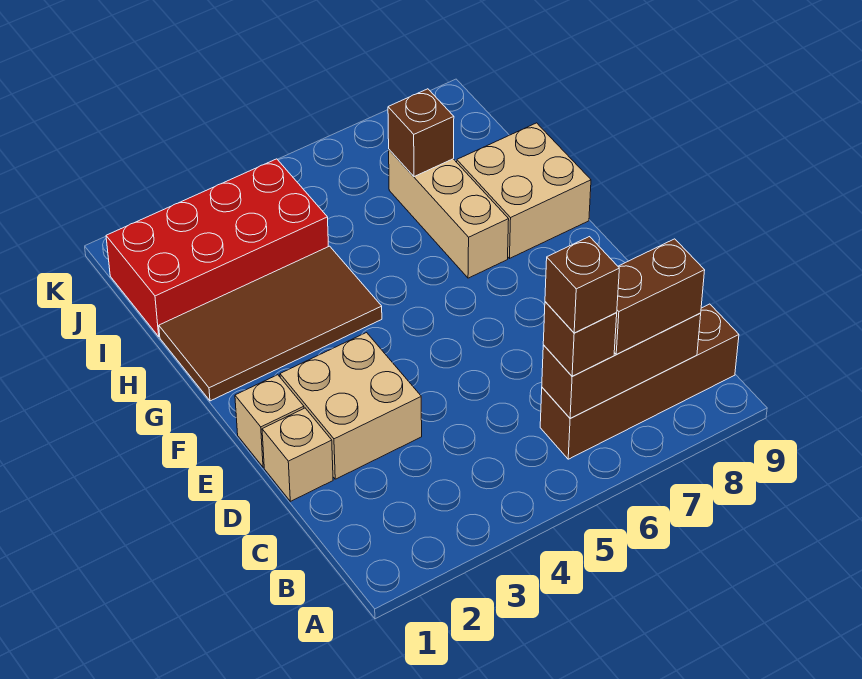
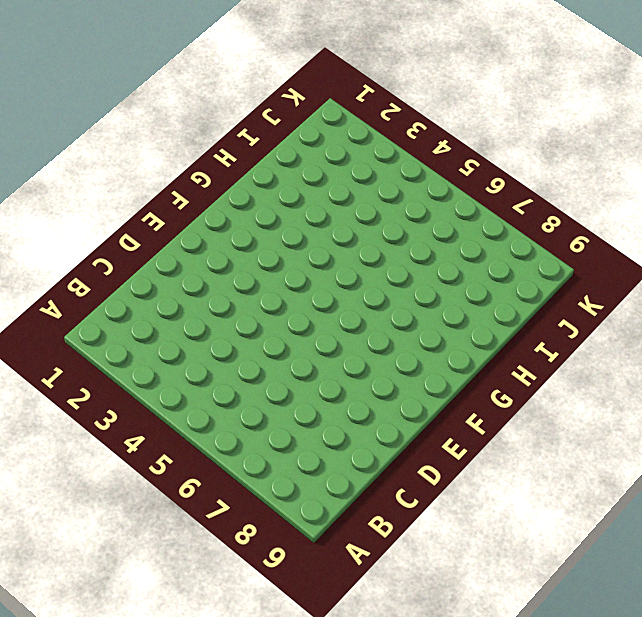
none -> brown 1x4 brick [540,304,739,459]
none -> tan 1x1 brick [262,408,333,501]
none -> tan 2x2 brick [280,333,422,479]

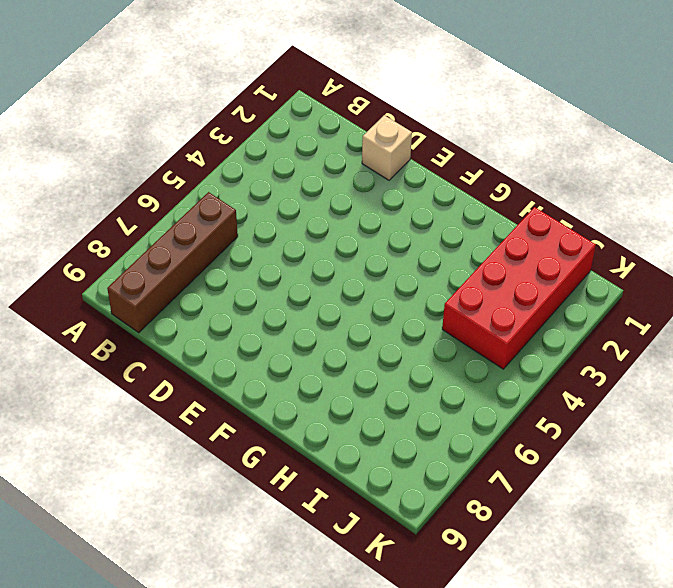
none -> tan 2x2 brick [280,333,422,479]
none -> tan 1x1 brick [235,375,304,467]
none -> brown 2x4 tile [159,246,382,401]

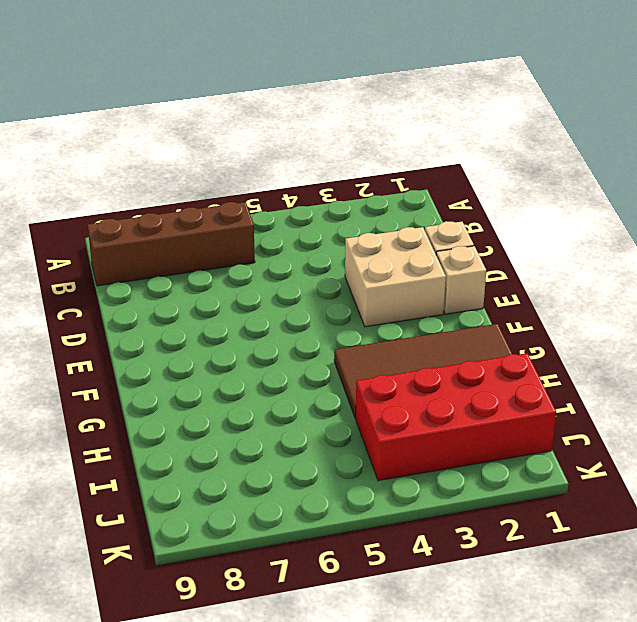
none -> tan 1x3 brick [389,150,509,278]
none -> tan 2x2 brick [457,123,591,258]
none -> brown 1x3 brick [542,313,701,418]

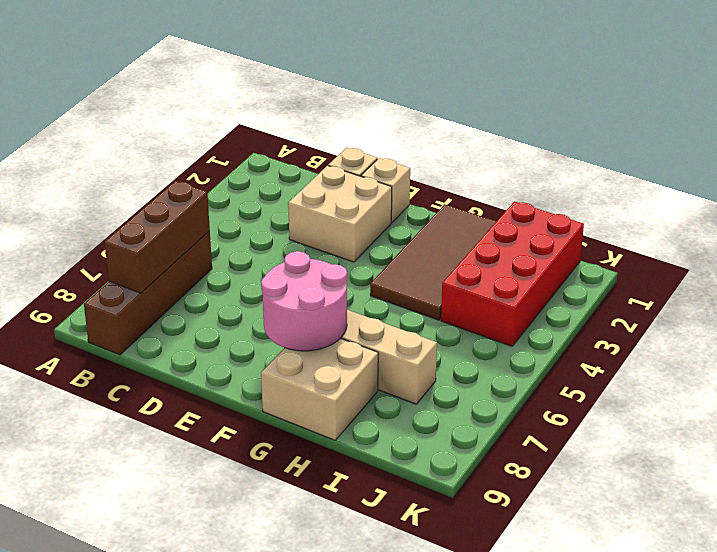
pink 2x2 round brick [261,251,347,351] -> none
none -> brown 1x1 brick [388,89,454,177]
none -> brown 1x1 brick [543,302,617,376]
none -> brown 1x2 brick [614,239,705,355]

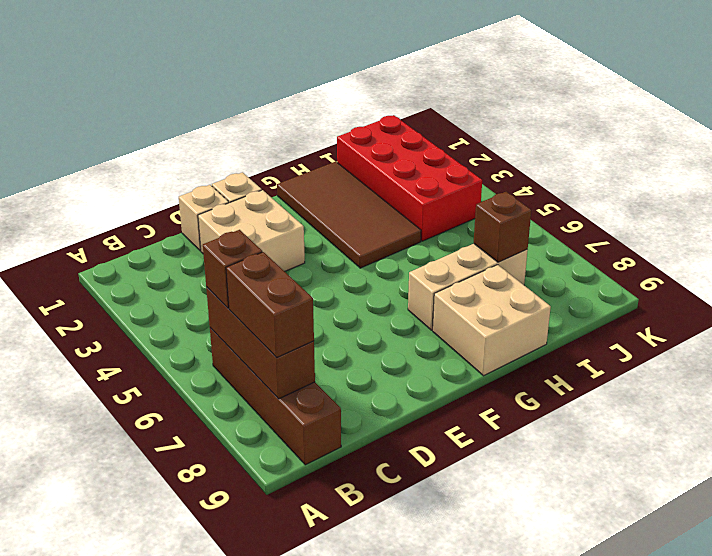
none -> brown 1x1 brick [545,237,619,333]

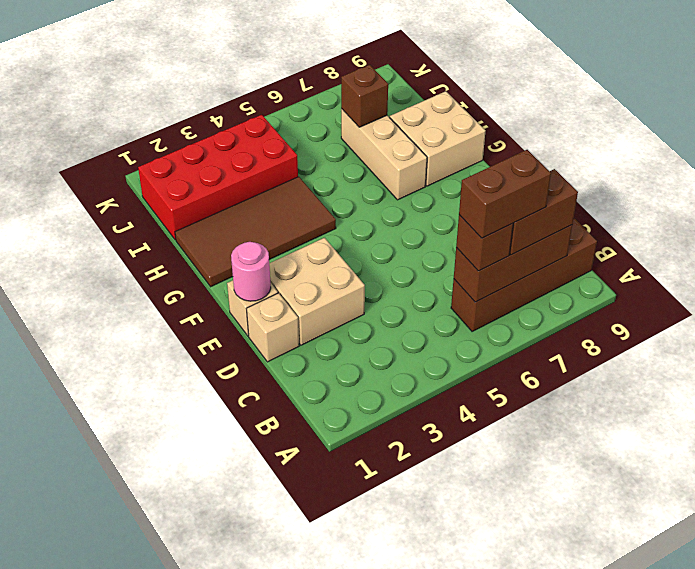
brown 1x2 brick [459,150,551,238] -> brown 1x1 brick [545,237,619,333]
pink 1x1 round brick [231,242,271,301] -> none

